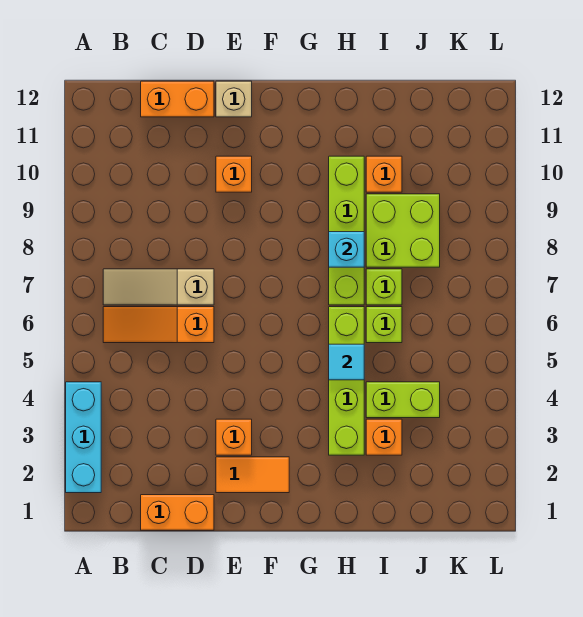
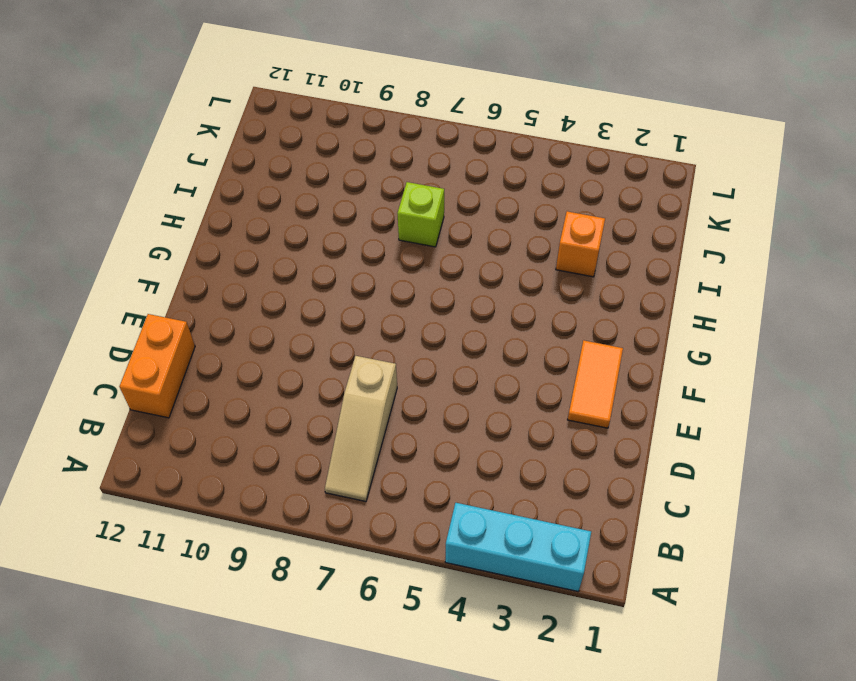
none -> orange 1x3 slope [103,307,214,343]
none -> orange 1x2 brick [141,495,214,530]
none -> orange 1x1 brick [216,419,252,455]

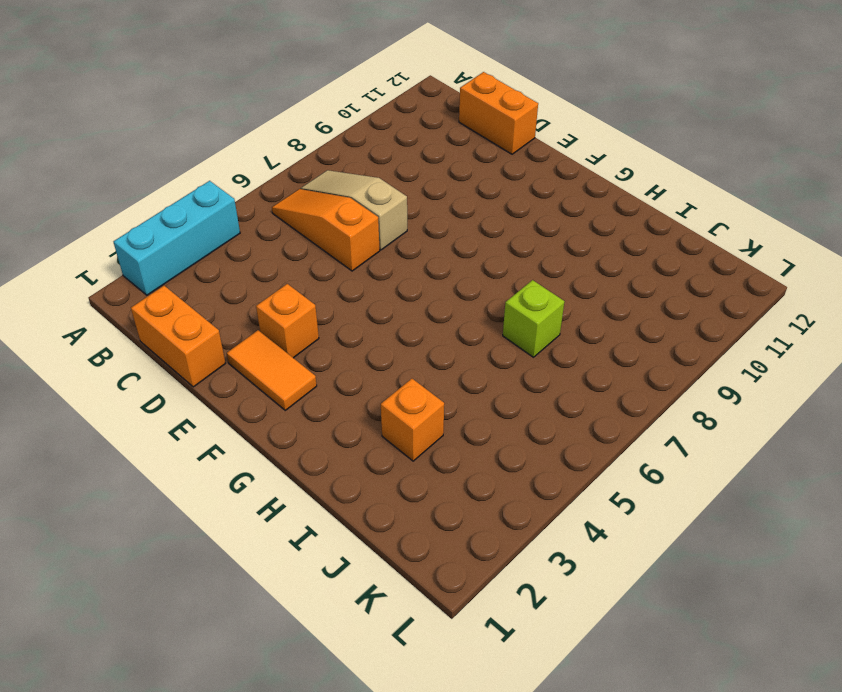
none -> orange 1x1 brick [216,156,252,192]
none -> tan 1x1 brick [216,81,252,117]
none -> lime 1x4 brick [329,307,364,455]

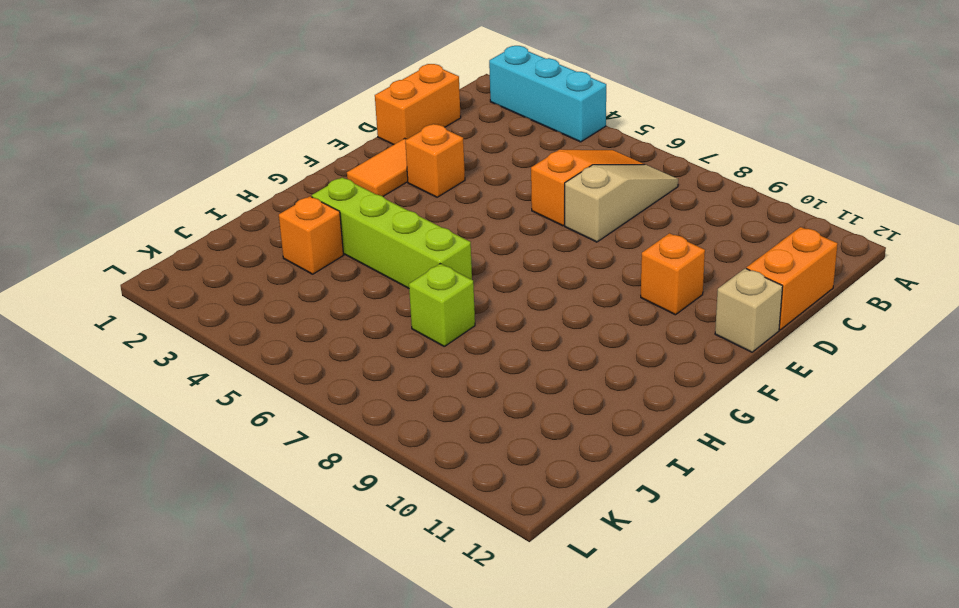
none -> lime 1x4 brick [329,156,364,305]
none -> lime 1x2 brick [366,382,440,418]
none -> lime 1x1 brick [366,307,402,343]

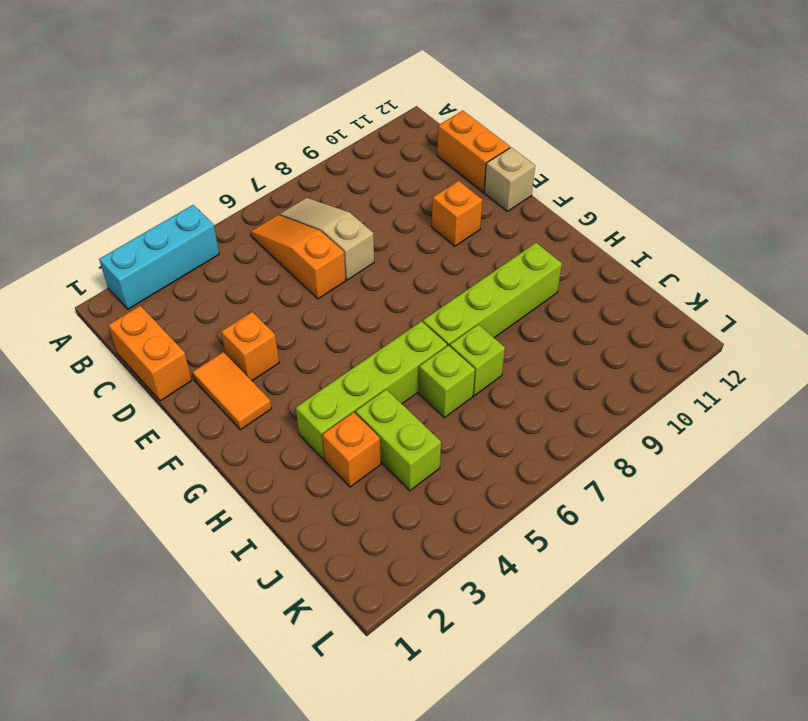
none -> lime 2x2 brick [366,194,440,267]
none -> orange 1x1 brick [366,156,402,192]
none -> cyan 1x1 tile [329,344,364,380]

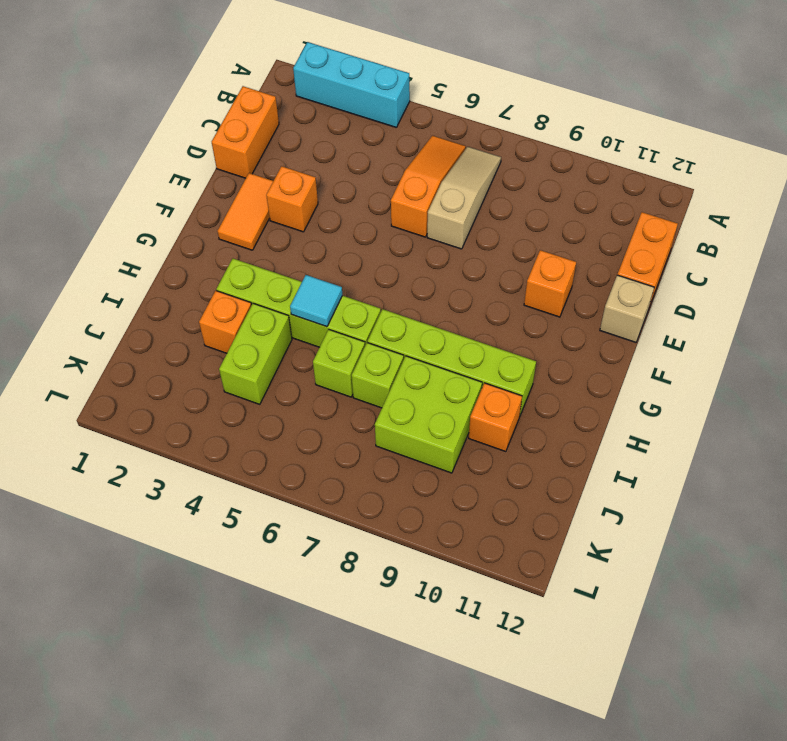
none -> cyan 1x1 brick [329,232,364,267]

